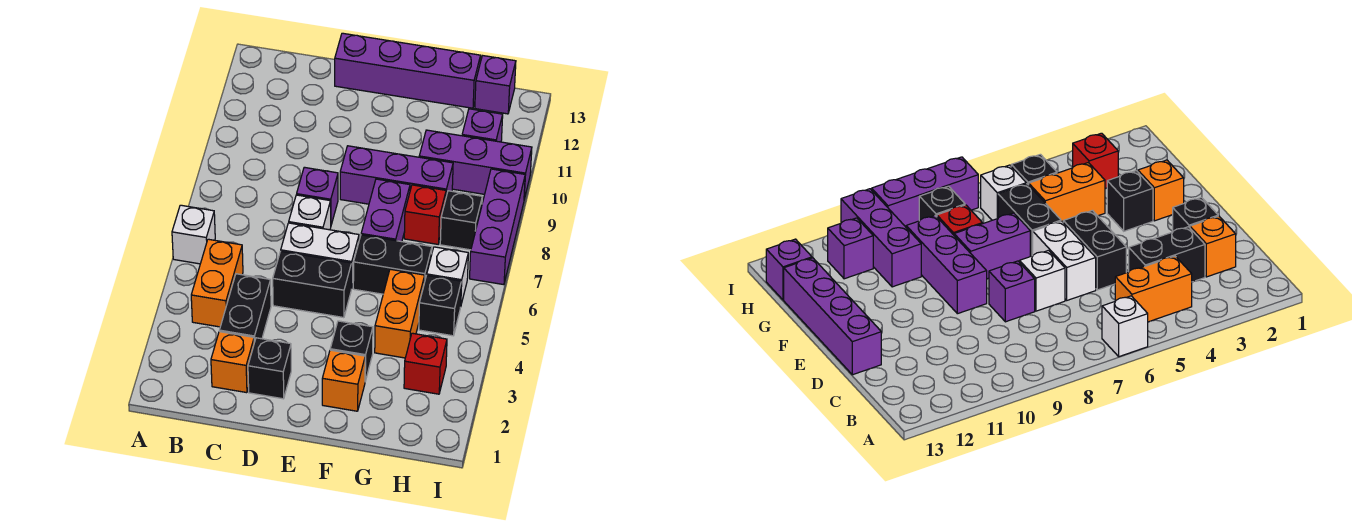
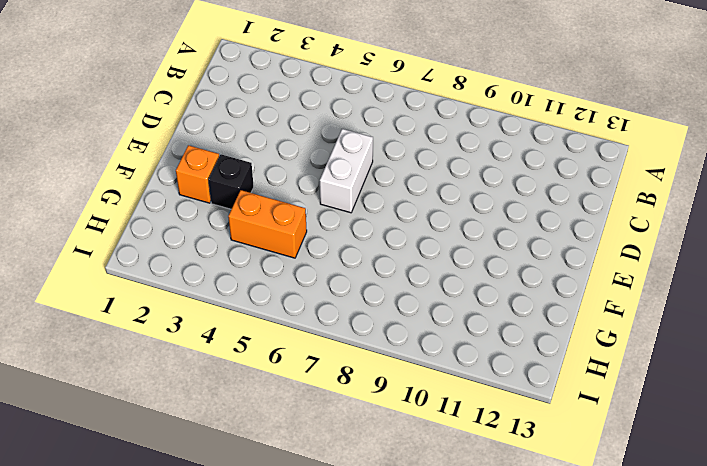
none -> white 1x1 brick [172,205,215,264]
none -> orange 1x2 brick [191,239,243,327]
none -> orange 1x1 brick [211,332,254,393]

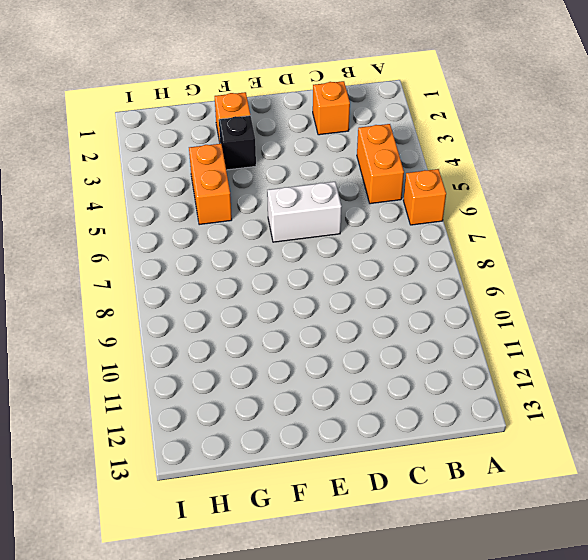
orange 1x1 brick [403,169,446,225] -> white 1x1 brick [172,205,215,264]
none -> black 1x2 brick [219,274,271,342]
none -> black 1x1 brick [248,338,291,399]
none -> black 1x2 brick [273,251,351,318]

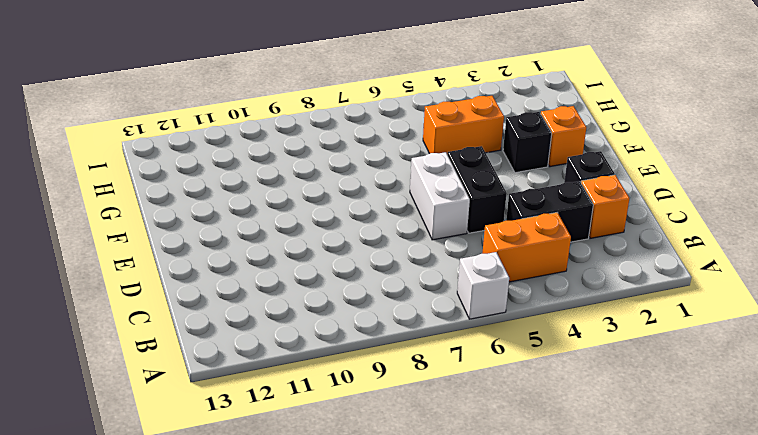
none -> white 1x1 brick [289,195,331,230]
none -> purple 1x1 brick [297,167,338,225]
none -> purple 1x4 brick [335,33,481,108]

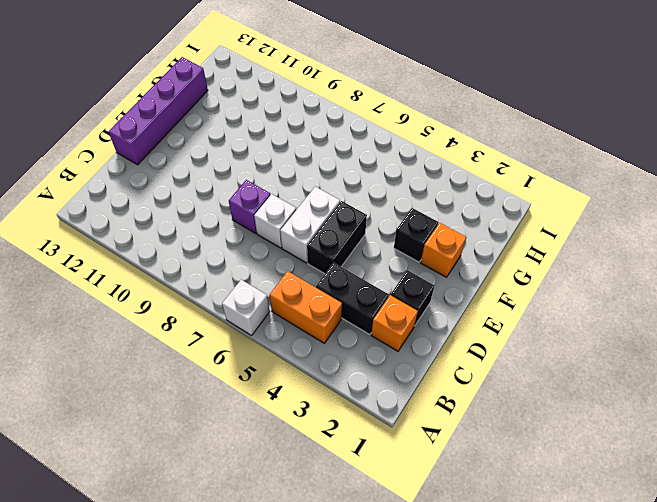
none -> purple 1x3 brick [340,146,453,204]
none -> black 1x2 brick [353,235,432,294]
none -> purple 1x2 brick [361,179,410,242]

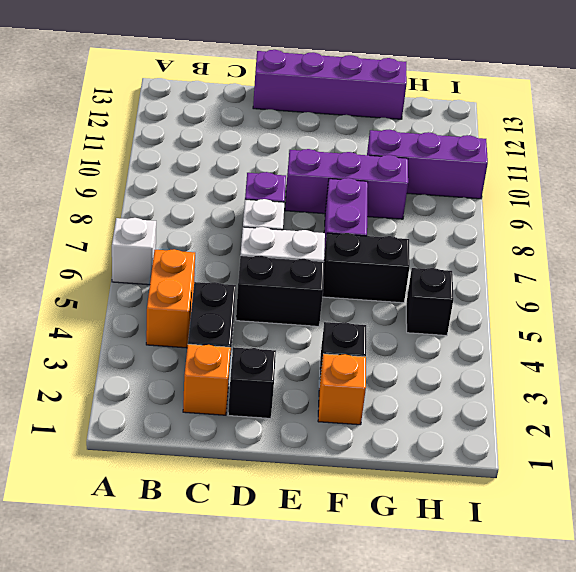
none -> orange 1x2 brick [375,269,425,358]
none -> red 1x1 brick [404,185,446,244]
none -> red 1x1 brick [404,333,447,394]

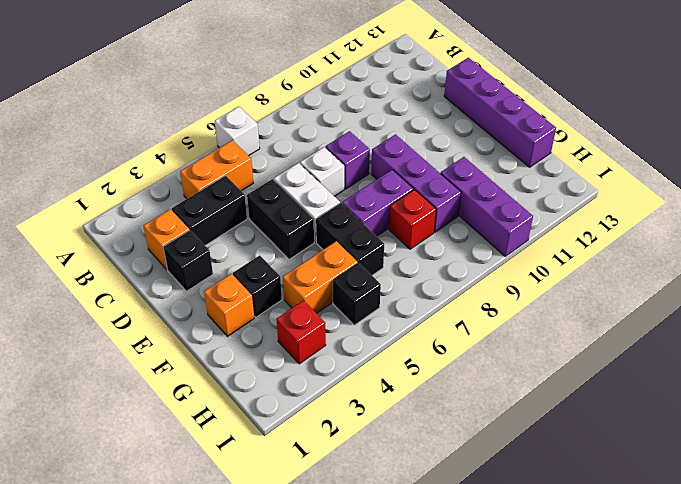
none -> white 1x1 brick [427,247,468,304]
none -> black 1x1 brick [440,191,482,250]
none -> purple 1x1 brick [462,109,503,142]

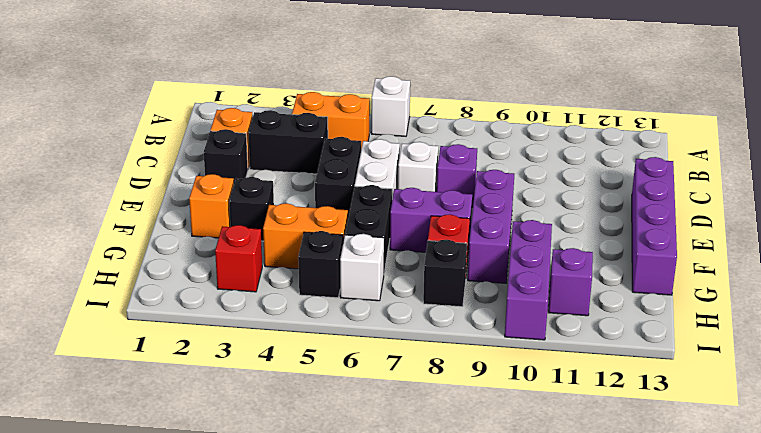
none -> purple 1x1 brick [475,56,516,114]
none -> purple 1x3 brick [470,169,525,285]

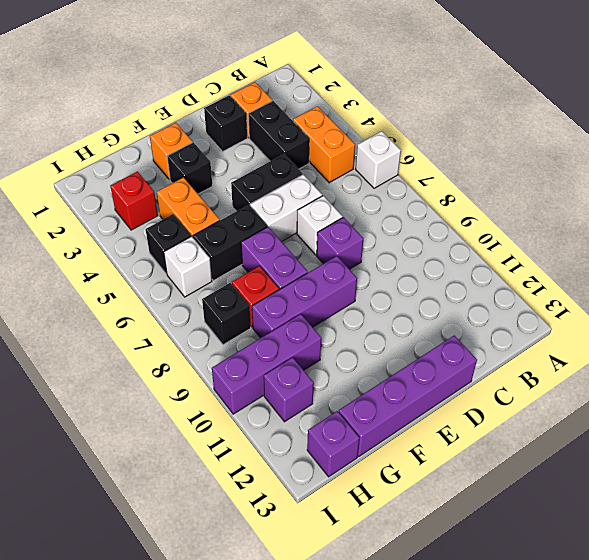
none -> purple 1x3 brick [470,169,525,285]

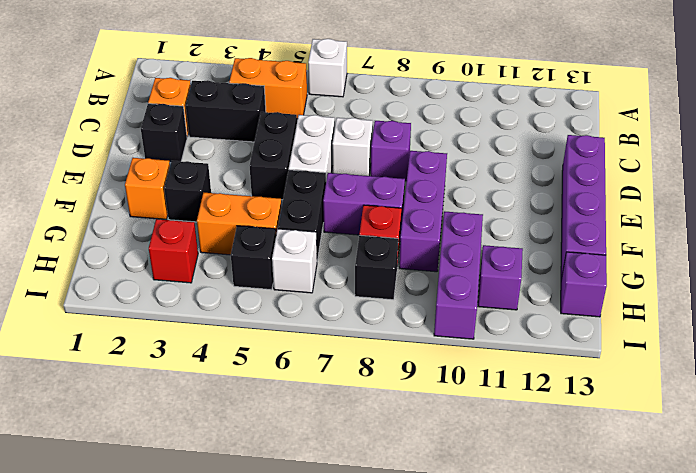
none -> purple 1x3 brick [470,169,525,285]

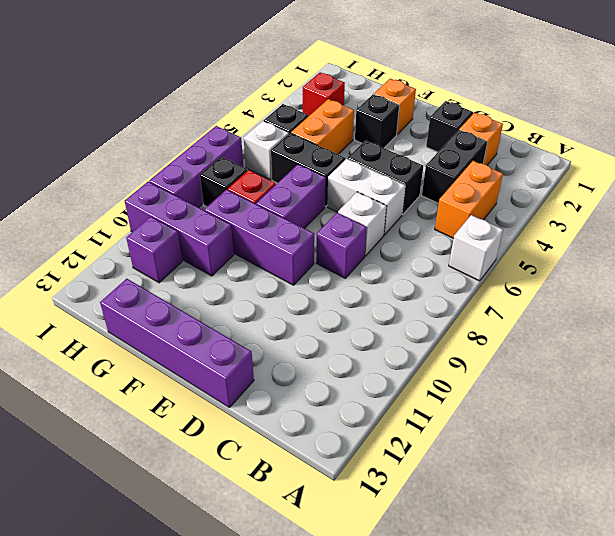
none -> purple 1x1 brick [475,56,516,114]

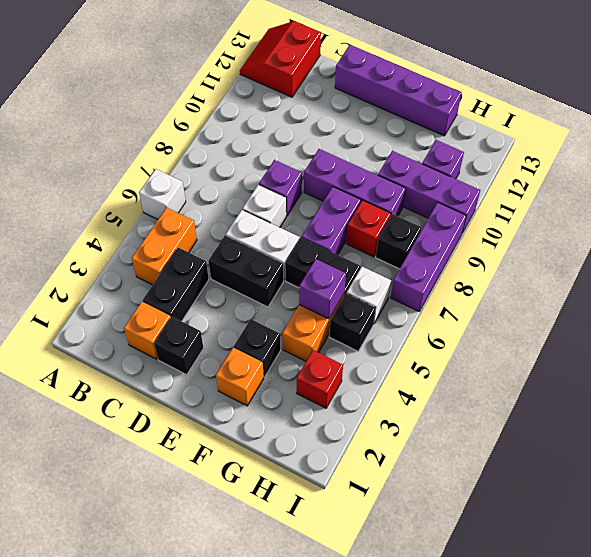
red 2x2 slope [240,21,321,97] -> none
purple 1x1 brick [299,259,346,319] -> purple 1x1 brick moved to [475,56,516,114]

